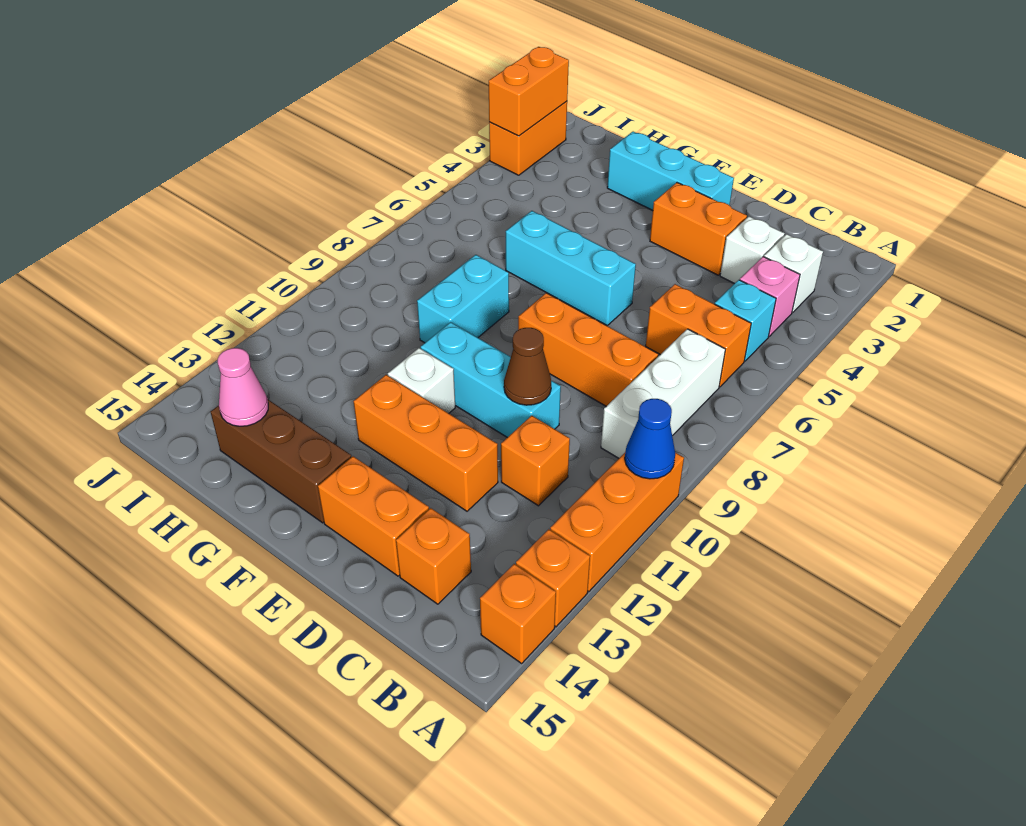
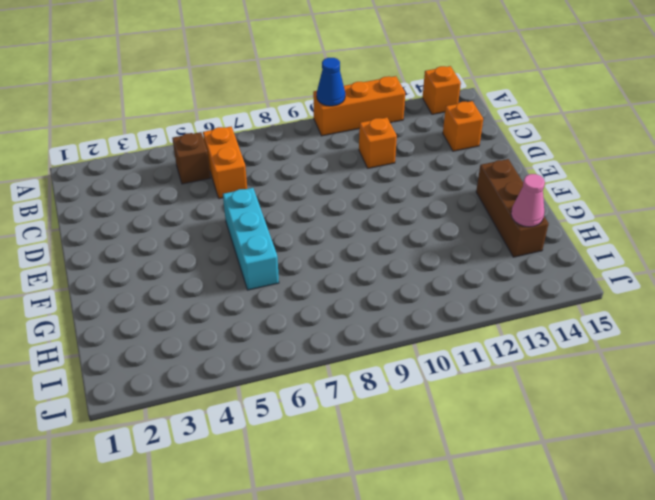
brown 1x1 brick [172,132,211,184] -> cyan 1x1 brick [715,280,776,361]
none -> orange 1x1 brick [516,529,590,627]
none -> white 1x1 brick [764,234,823,313]
none -> pink 1x1 brick [740,257,800,336]

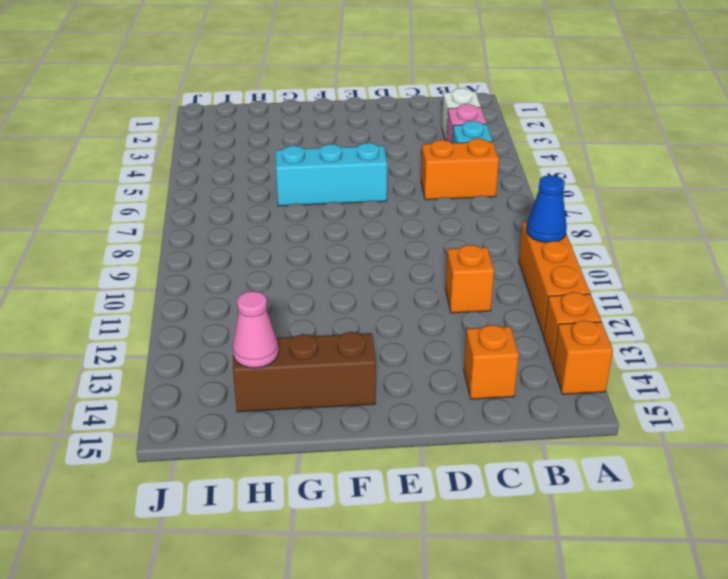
none -> white 1x3 brick [601,329,725,458]
none -> white 1x1 brick [720,217,785,284]
none -> orange 1x3 brick [518,293,658,406]

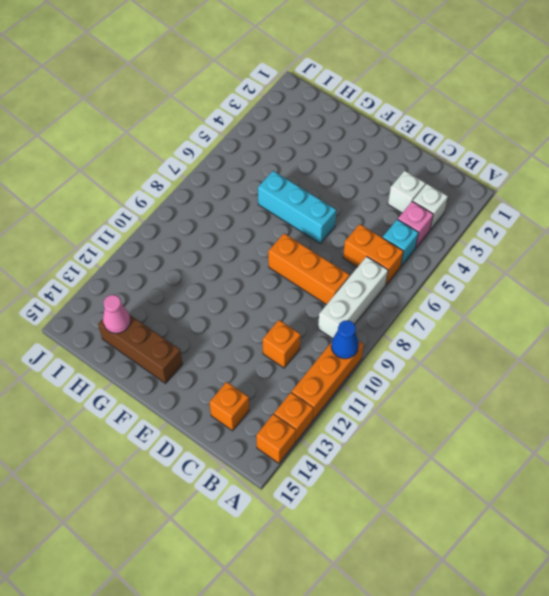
none -> orange 1x2 brick [650,183,747,275]
none -> cyan 1x3 brick [421,322,561,438]
none -> orange 1x3 brick [353,375,498,511]

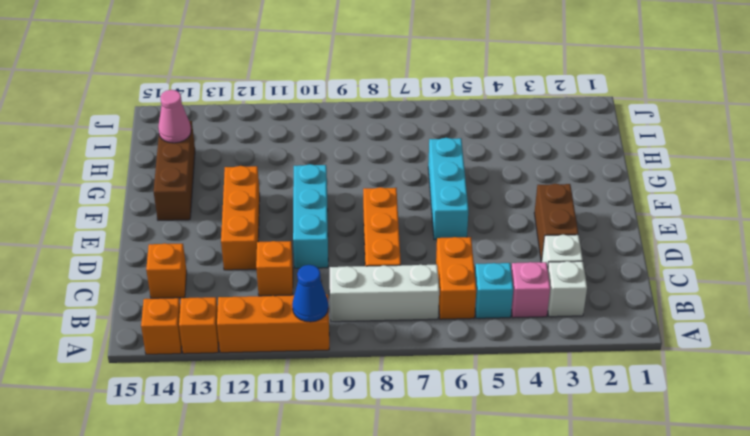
brown 1x2 brick [534,184,578,262] -> orange 1x2 brick [650,183,747,275]
none -> orange 1x2 brick [318,456,429,576]
none -> cyan 1x3 brick [607,132,734,211]
none -> white 1x1 brick [388,348,455,413]

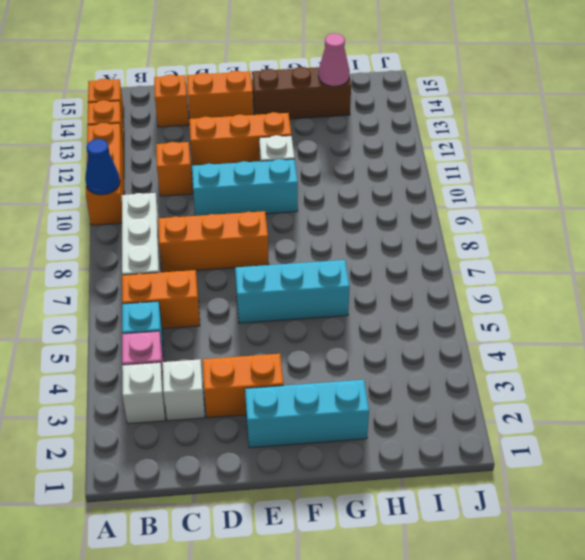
none -> cyan 1x2 brick [417,255,509,343]
none -> orange 1x2 brick [489,101,567,175]
none -> brown 1x1 cone [504,328,551,405]

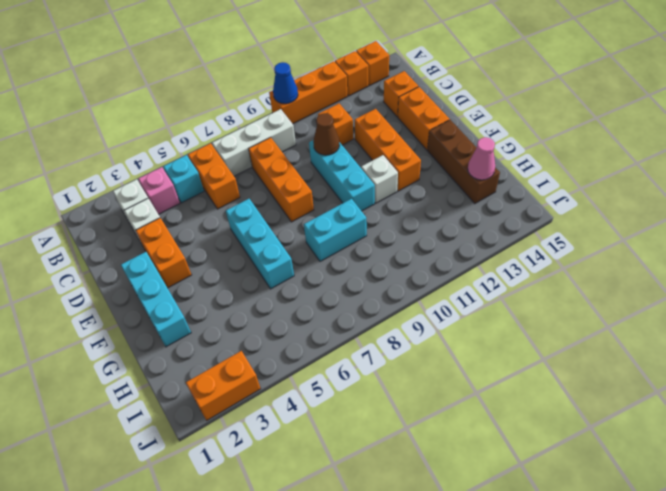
none -> orange 1x2 brick [489,47,569,136]

